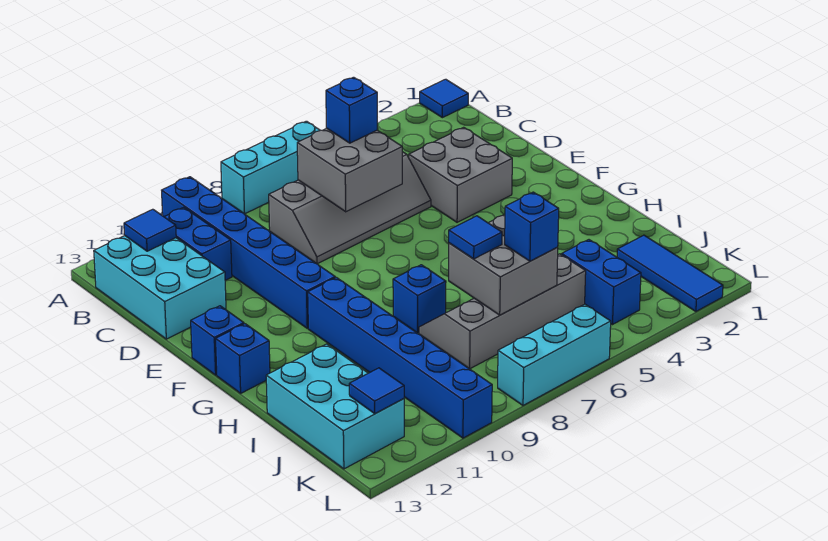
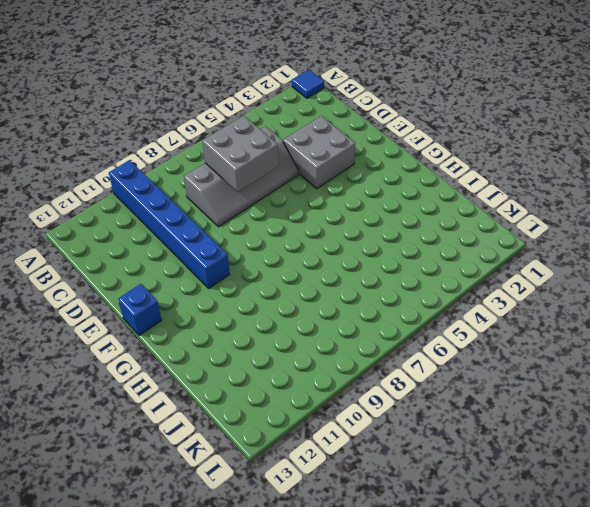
none -> cyan 1x3 brick [221,121,320,214]
none -> blue 1x2 brick [164,207,232,280]
none -> cyan 2x3 brick [94,236,226,339]

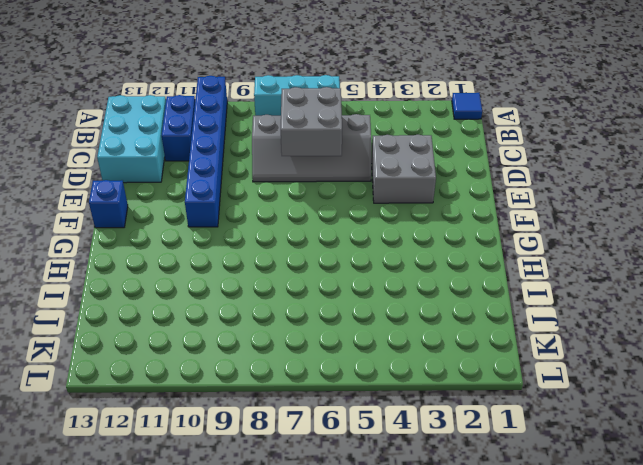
none -> blue 1x6 brick [308,278,492,438]
none -> blue 1x1 brick [216,324,270,393]
none -> blue 1x1 brick [393,265,446,333]

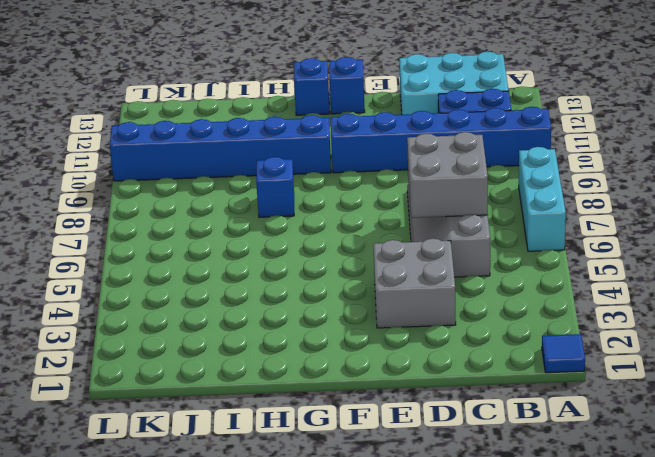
none -> grey 2x4 slope [419,254,586,369]
none -> cyan 2x3 brick [266,344,404,469]
none -> blue 1x3 tile [617,235,723,311]

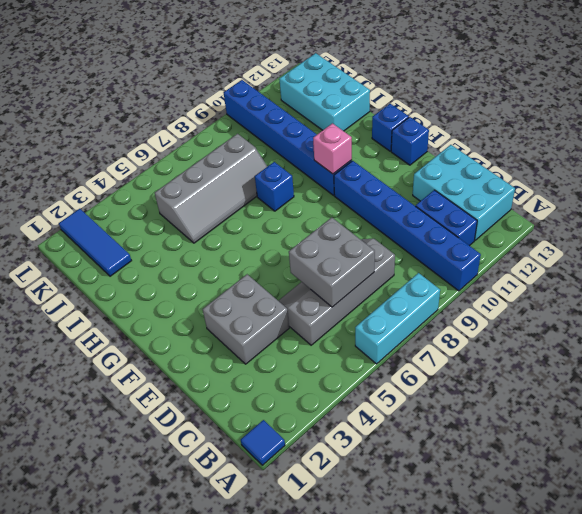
pink 1x1 brick [313,123,352,174] -> none
none -> blue 1x2 brick [562,240,641,324]
none -> cyan 1x3 brick [498,304,611,405]
none -> blue 1x1 tile [124,209,176,251]

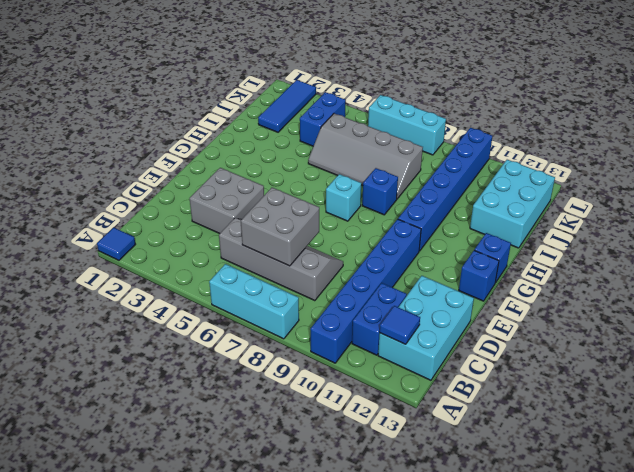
cyan 1x1 brick [326,174,361,221] -> none
none -> grey 2x2 brick [449,215,558,315]
none -> blue 1x1 tile [349,368,404,414]
none -> blue 1x1 brick [326,77,377,143]

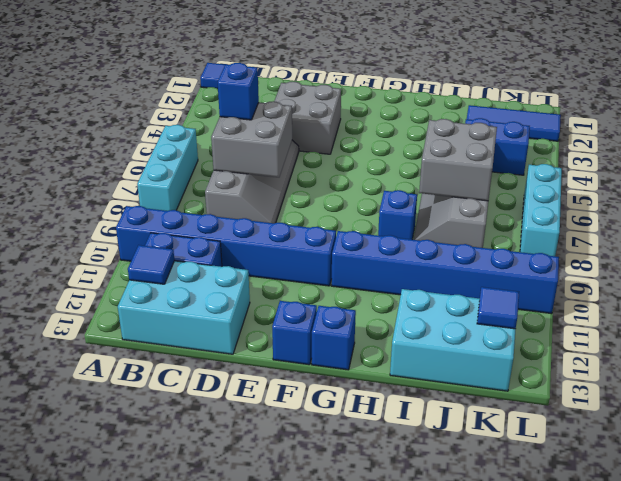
none -> blue 1x1 tile [449,216,502,259]
none -> blue 1x1 brick [505,192,559,261]

